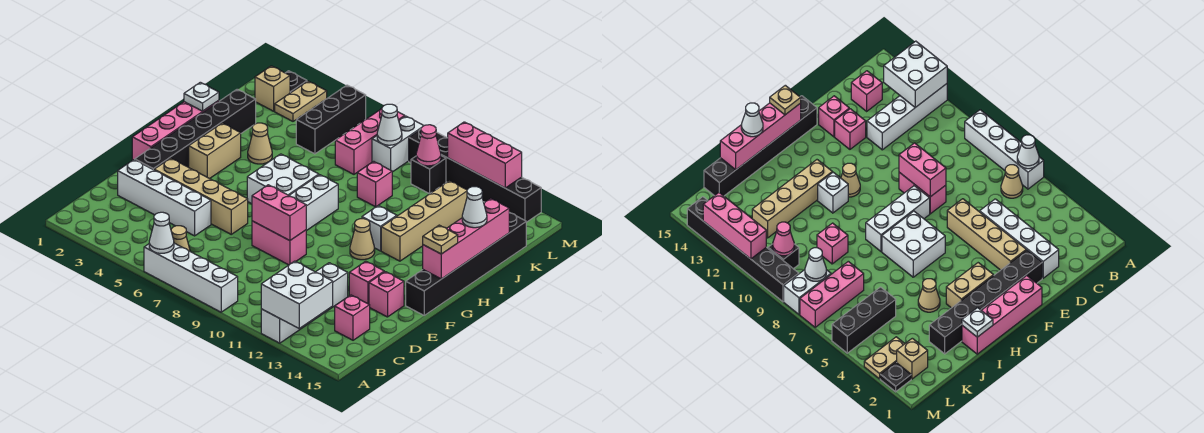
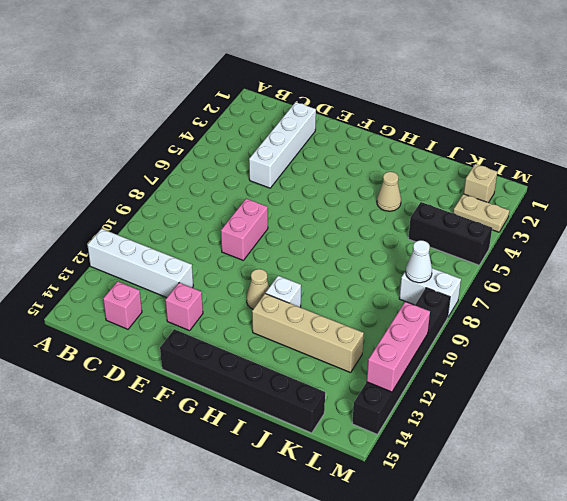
none -> white 1x4 brick [144,243,238,312]
none -> tan 1x1 cone [171,226,190,251]
none -> black 1x6 brick [135,89,256,170]
none -> tan 1x4 brick [154,158,248,234]

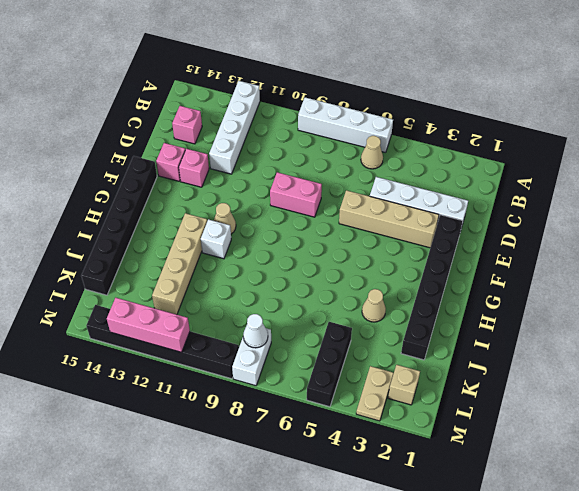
none -> pink 1x4 brick [132,101,219,160]
none -> white 1x3 brick [289,175,338,231]
none -> tan 1x2 brick [189,123,241,179]
none -> white 2x2 brick [247,154,319,204]

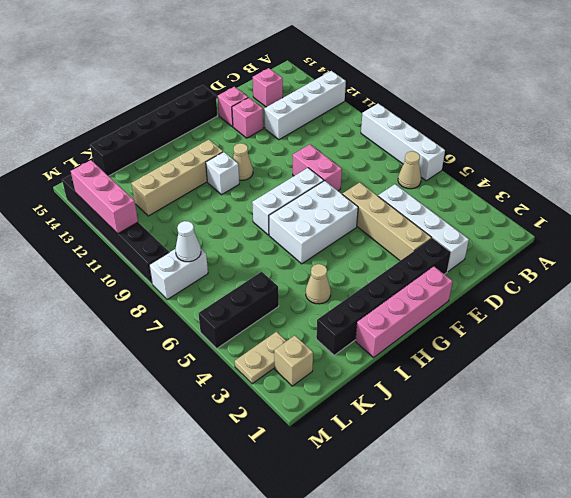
white 2x3 brick [269,181,358,264] -> white 2x2 brick [247,154,319,204]
none -> tan 1x2 brick [189,123,241,179]
none -> pink 1x1 brick [357,161,392,207]
none -> pink 1x3 brick [335,109,405,174]
none -> black 1x1 brick [411,156,446,194]

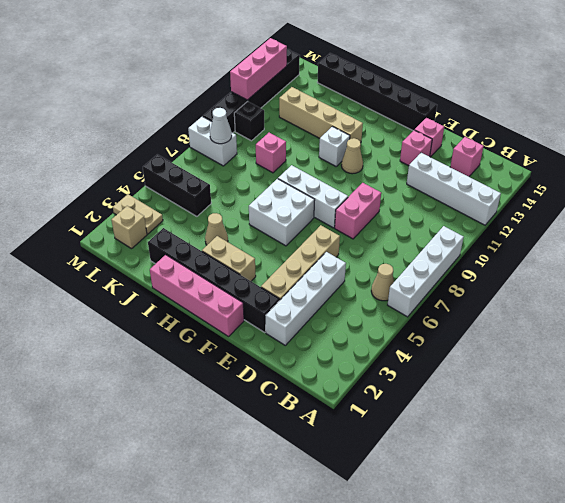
none -> pink 1x3 brick [335,109,405,174]
none -> black 1x1 plate [286,71,307,93]
none -> white 1x1 cone [149,212,174,253]
none -> white 2x2 brick [261,261,333,328]

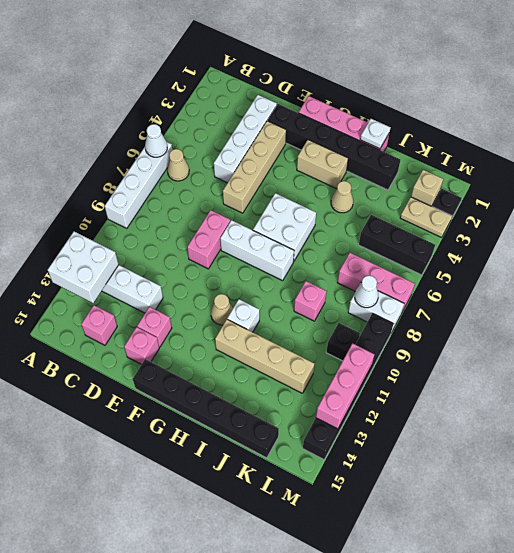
none -> pink 1x2 brick [252,185,306,241]
none -> pink 1x4 brick [423,198,509,279]
none -> pink 1x1 cone [416,125,441,166]
none -> tan 1x1 plate [423,225,458,254]

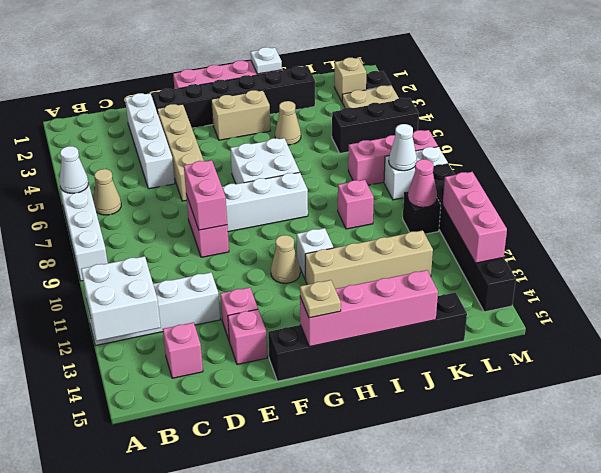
none -> white 1x1 cone [462,187,487,228]

